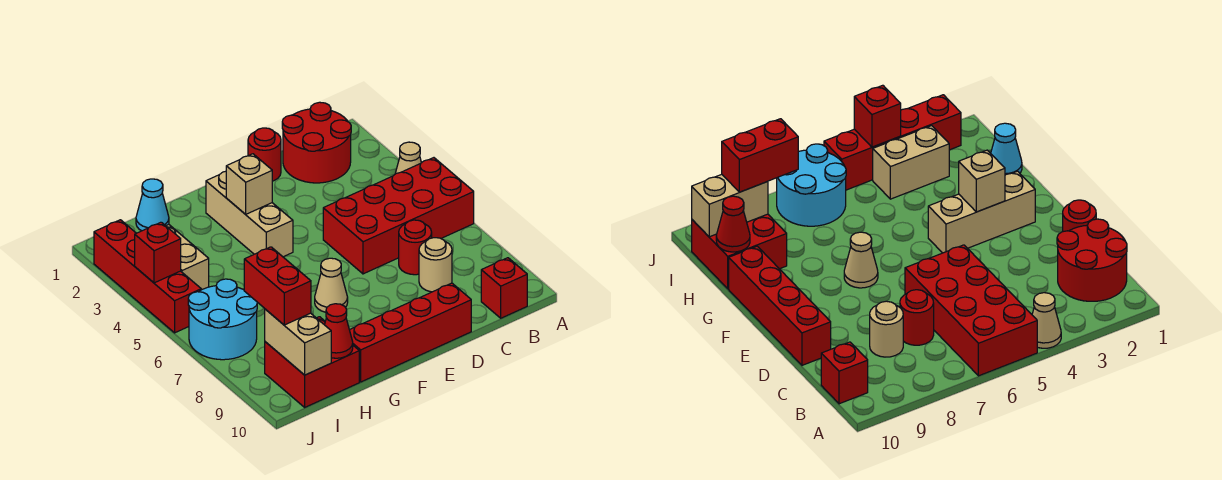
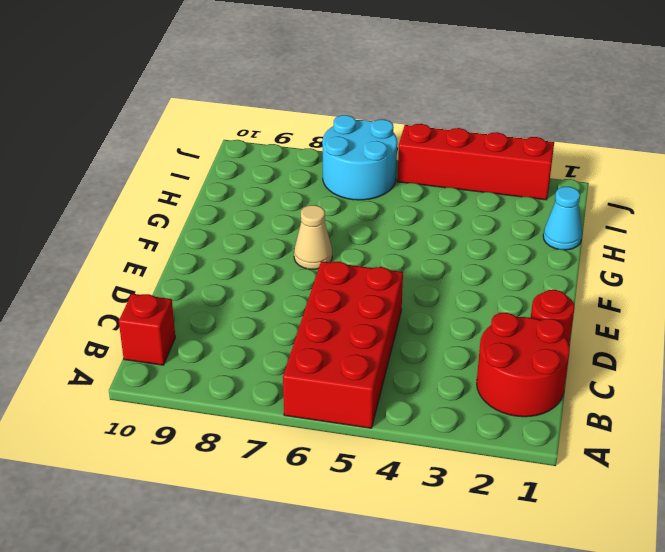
none -> tan 1x1 cone [395,142,421,174]
none -> red 1x1 round brick [399,220,432,275]
none -> tan 1x1 round brick [419,238,452,292]

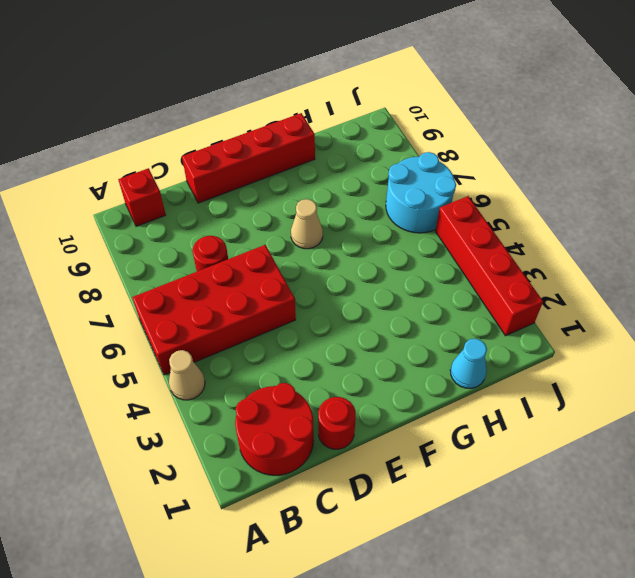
none -> tan 1x1 round brick [419,238,452,292]
none -> tan 1x3 brick [206,171,293,257]
none -> red 2x2 brick [265,317,359,407]

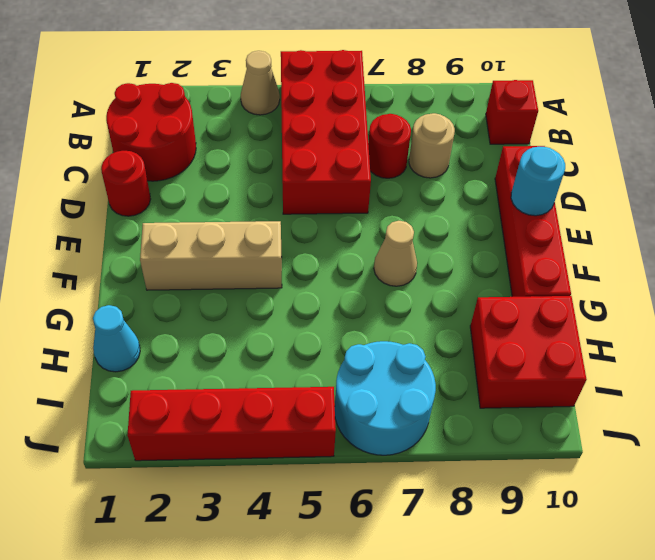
cyan 1x1 round brick [511,147,565,216] -> none
none -> tan 1x2 brick [166,225,209,290]
none -> tan 1x1 brick [226,154,272,214]
none -> red 1x1 cone [325,304,353,358]

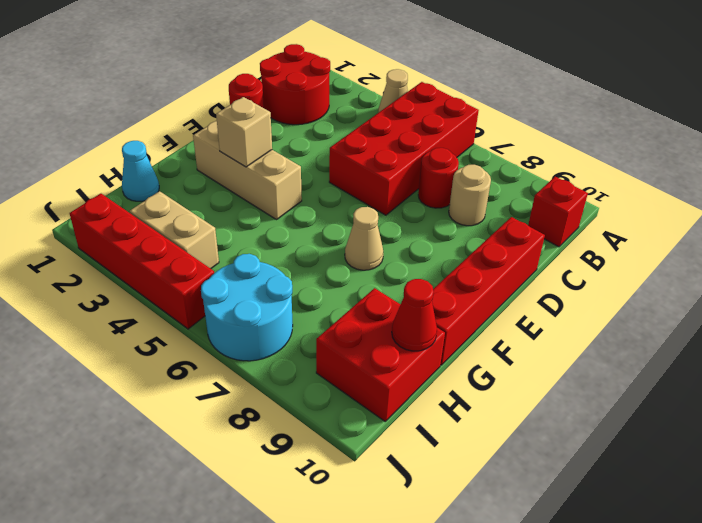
none -> tan 1x2 brick [265,309,331,375]
none -> red 1x1 brick [135,222,181,283]
none -> red 1x2 brick [244,247,311,325]

